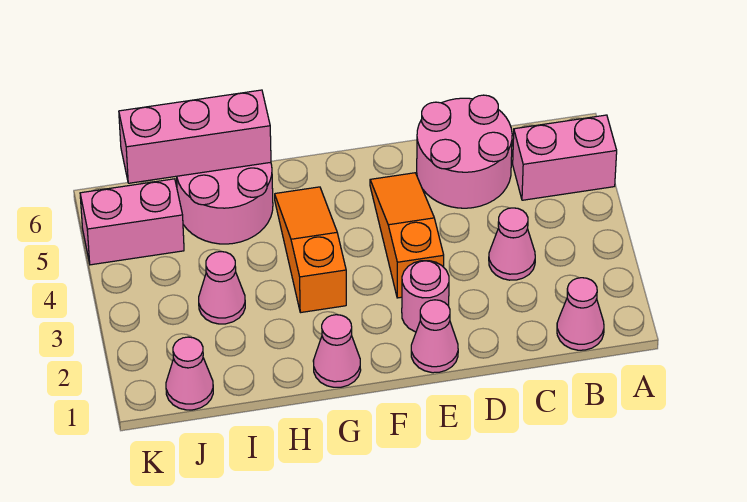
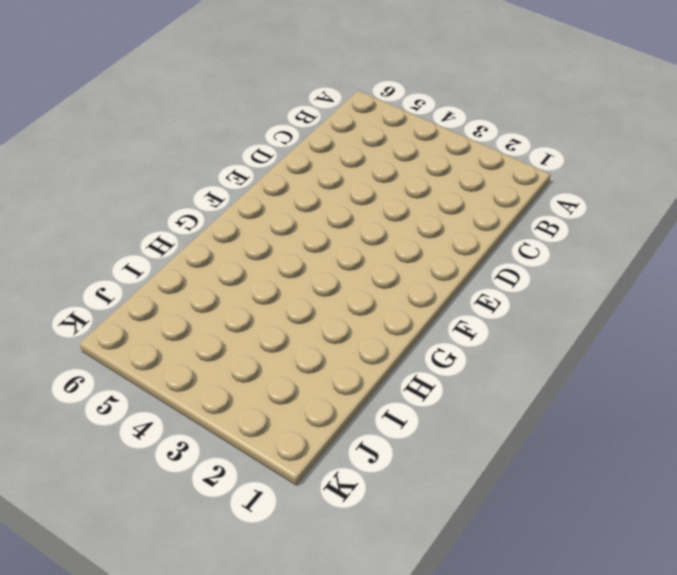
none -> pink 1x2 brick [513,115,617,200]
none -> pink 1x1 cone [557,278,604,350]
none -> pink 1x1 cone [489,208,535,280]

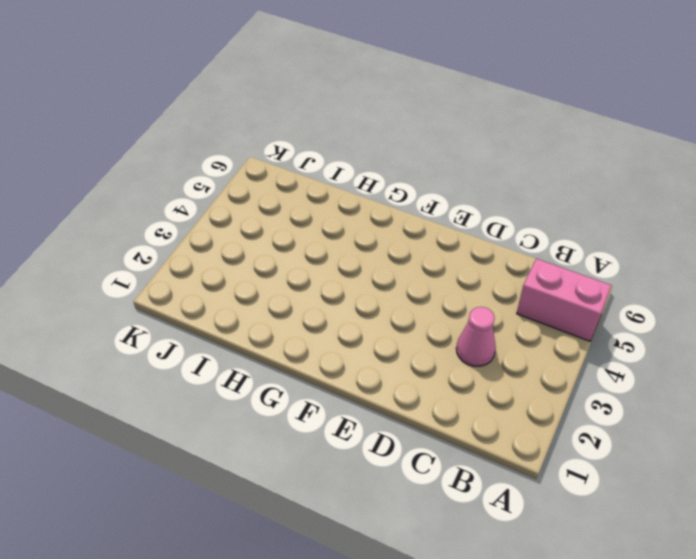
none -> pink 1x1 cone [557,278,604,350]
none -> pink 2x2 round brick [417,95,512,208]
none -> pink 1x1 cone [411,300,458,373]

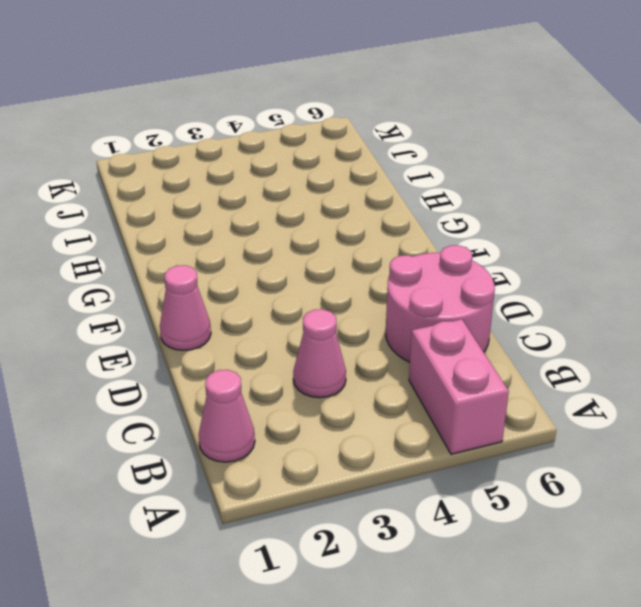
none -> pink 1x1 round brick [402,261,449,332]
none -> orange 1x3 slope [370,173,444,298]
none -> pink 1x1 cone [313,315,361,387]

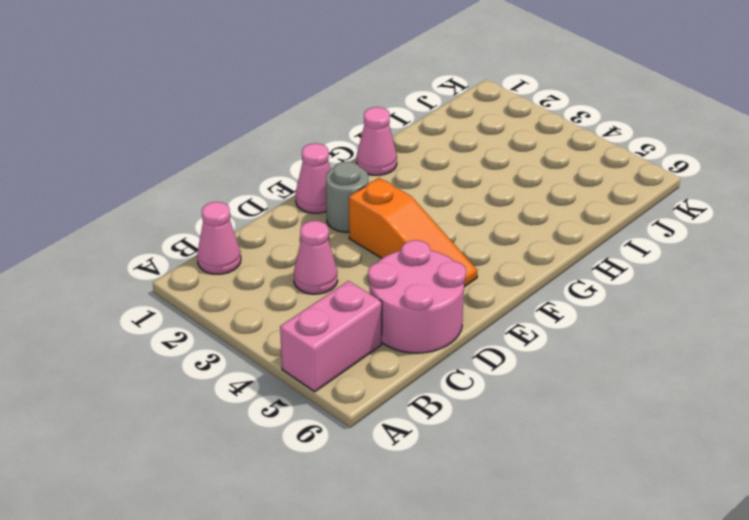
grey 1x1 round brick [326,162,368,232] -> pink 1x1 round brick [402,261,449,332]
none -> orange 1x3 slope [275,187,346,313]
none -> pink 2x2 round brick [177,162,273,244]
none -> pink 1x1 cone [199,252,245,324]

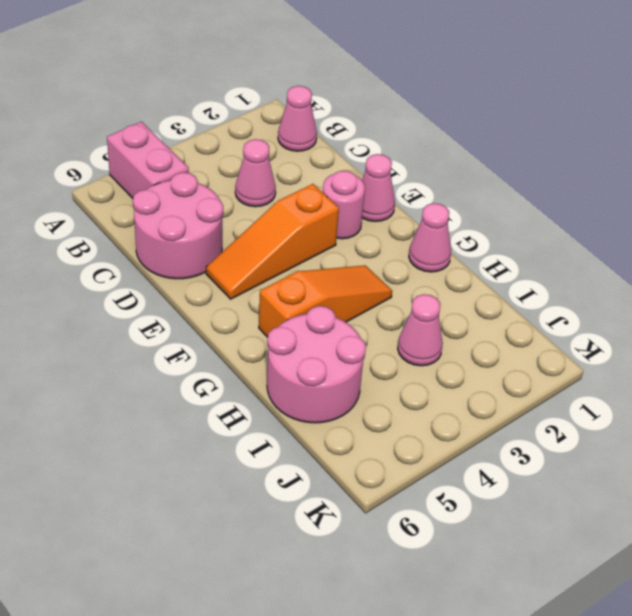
orange 1x3 slope [259,265,392,337] -> orange 1x3 slope turned to [275,187,346,313]
none -> pink 1x1 cone [166,337,213,410]
none -> pink 1x2 brick [80,179,184,265]
none -> pink 1x3 brick [119,90,271,183]

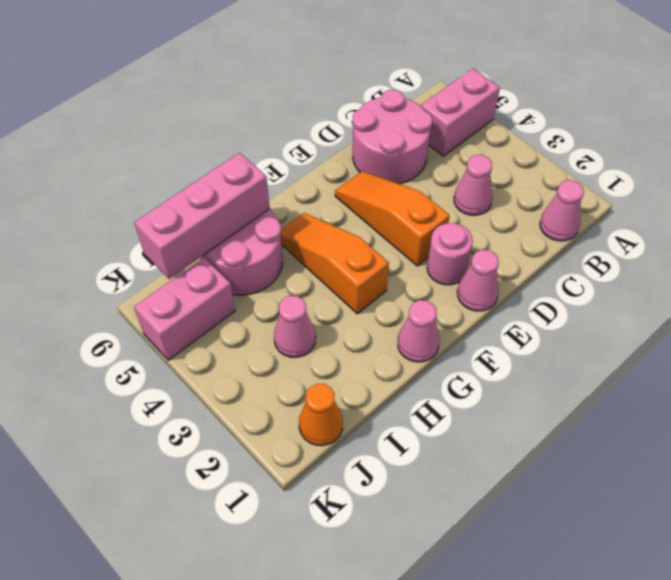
orange 1x1 cone [299,384,343,446] -> pink 1x1 cone [166,337,213,410]

